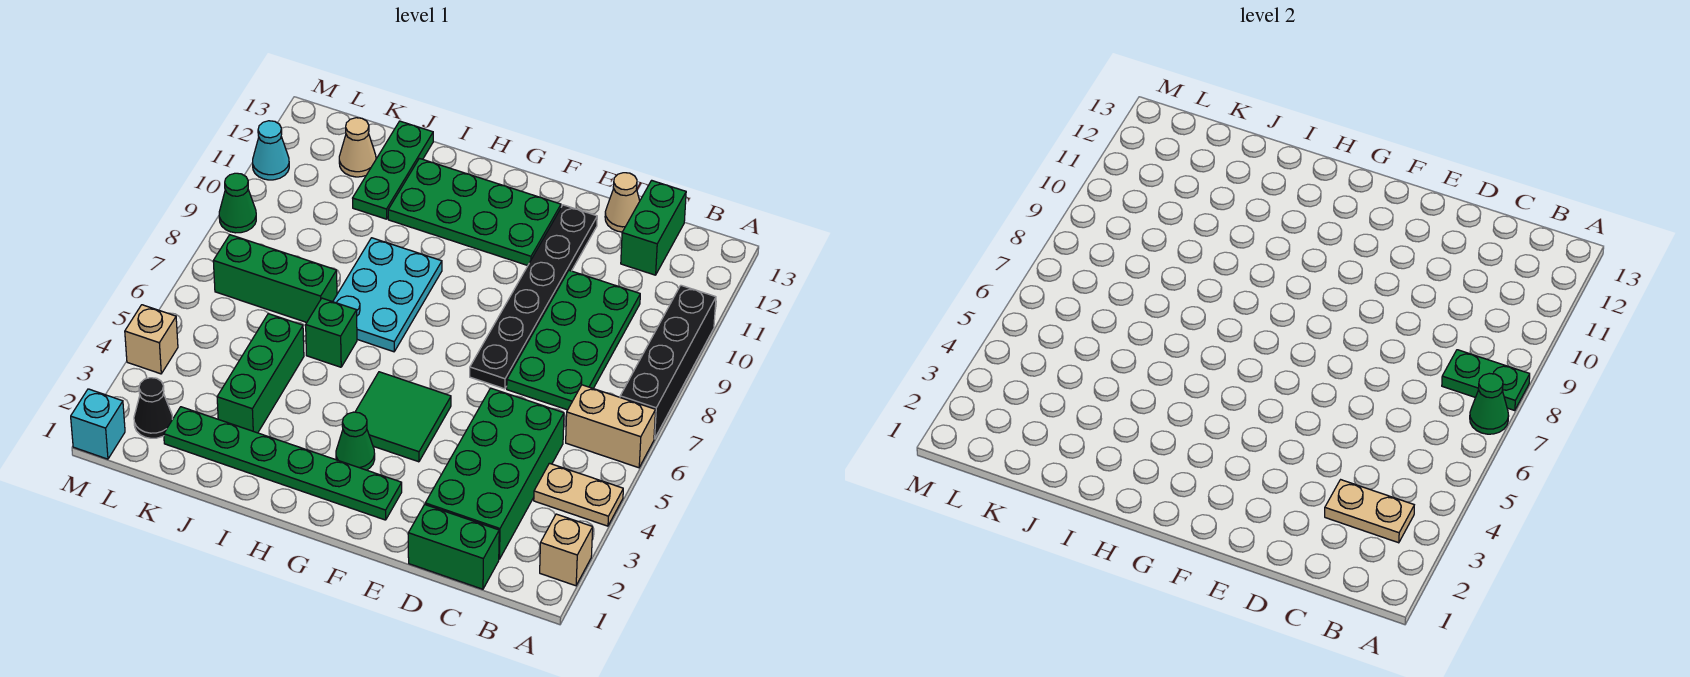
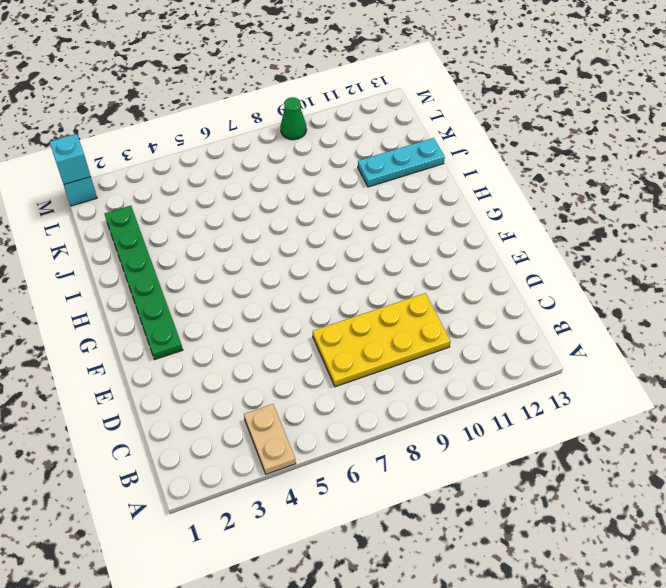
yellow 2x4 plate [313,293,451,387] -> green 2x4 plate [507,270,640,410]
cyan 1x3 plate [358,138,445,187] -> green 1x3 plate [353,121,433,219]
cyan 1x1 brick [50,134,91,184] -> none
none -> tan 1x1 brick [540,514,593,586]
none -> tan 1x2 brick [566,385,656,468]
none -> black 1x4 brick [620,285,716,439]

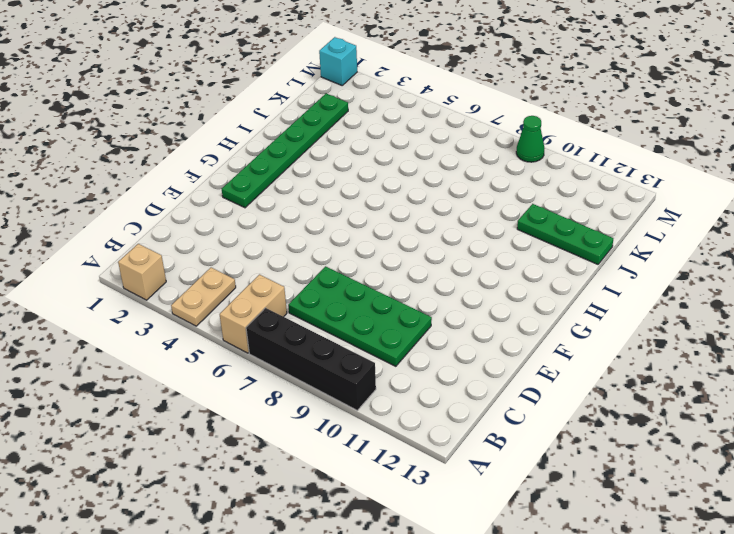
none -> green 1x2 brick [408,504,499,589]
none -> green 2x4 brick [425,388,564,559]
none -> green 1x2 brick [621,180,686,275]

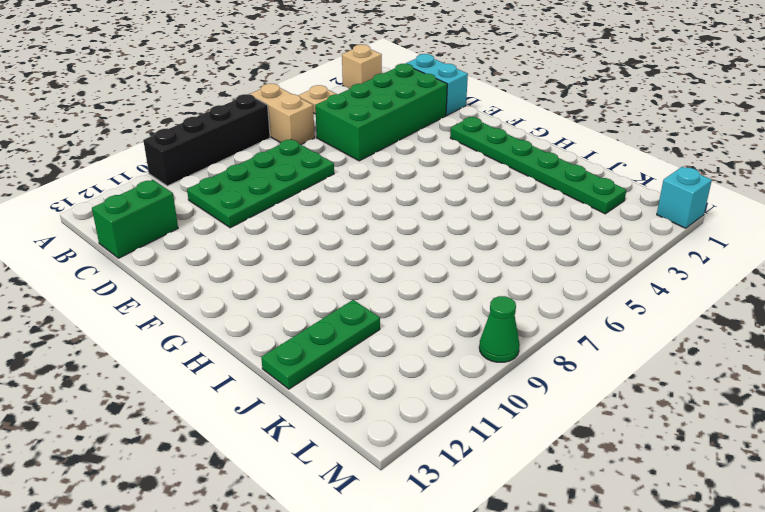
cyan 1x2 brick [406,54,468,115] -> green 1x2 brick [408,504,499,589]
none -> tan 1x1 cone [605,173,640,232]
none -> black 1x6 plate [470,205,597,389]
none -> green 2x2 tile [355,372,451,462]

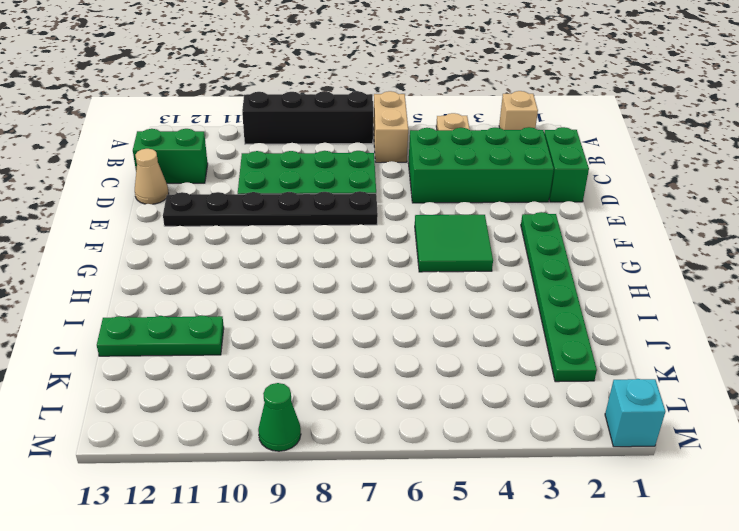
none -> green 2x4 plate [388,158,561,265]
none -> green 1x1 cone [336,412,375,470]
none -> cyan 2x3 plate [333,238,442,352]

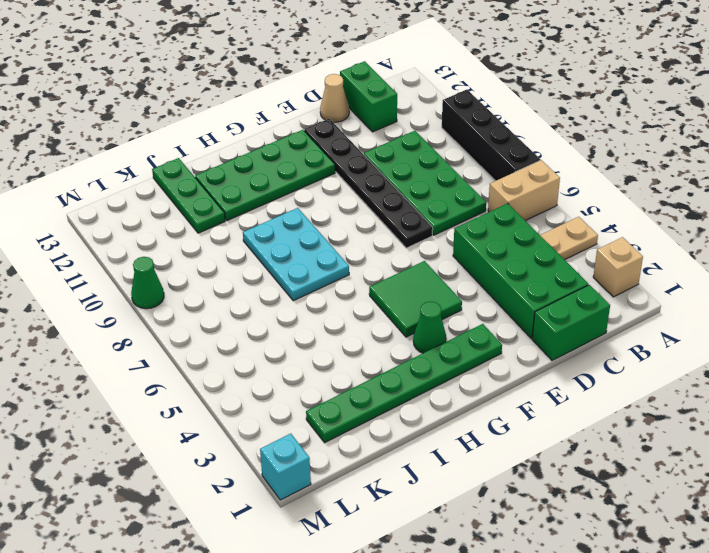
none -> green 1x1 brick [306,298,357,367]
none -> green 1x3 brick [217,314,304,433]
none -> green 1x3 brick [213,235,337,323]

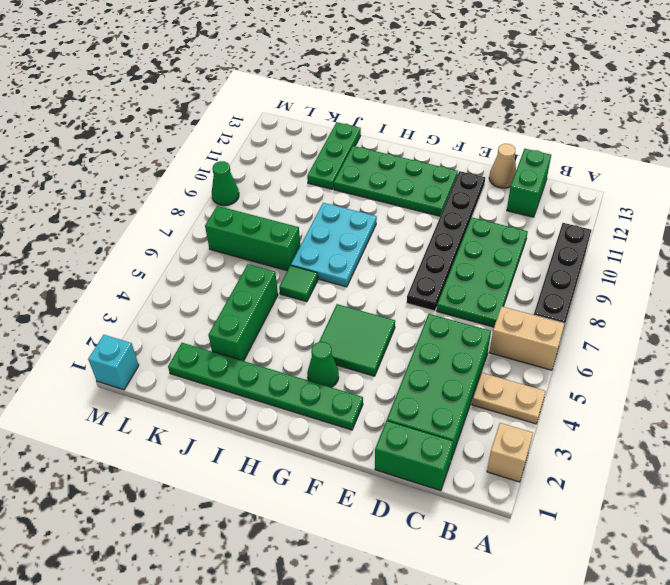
green 1x1 tile [279,266,318,302] -> green 1x1 brick [306,298,357,367]
none -> tan 1x1 cone [339,118,376,177]
none -> black 1x1 cone [134,378,172,438]
none -> tan 1x1 brick [125,305,178,374]

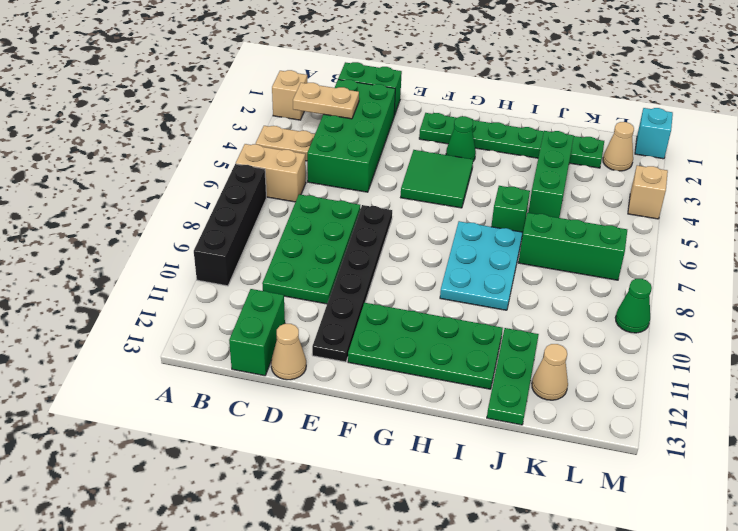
tan 1x1 cone [603,122,634,171] -> black 1x1 cone [134,378,172,438]
none -> cyan 1x1 cone [253,121,289,180]
none -> green 1x1 cone [1470,373,1509,434]
none -> green 1x2 plate [1442,350,1530,411]

